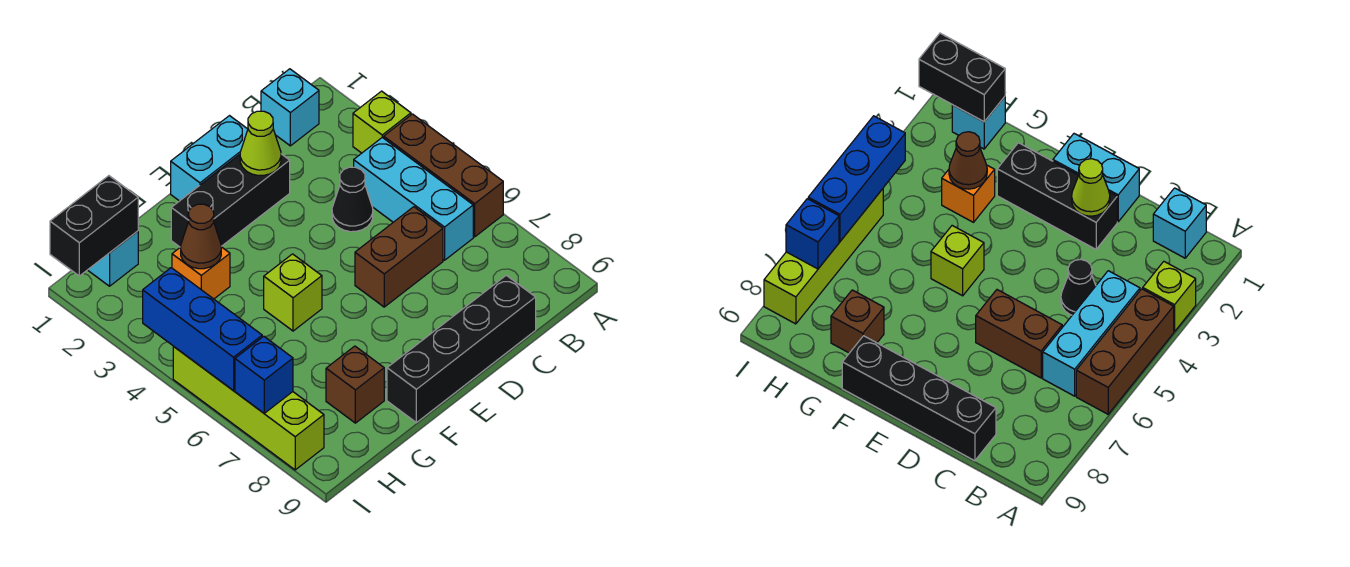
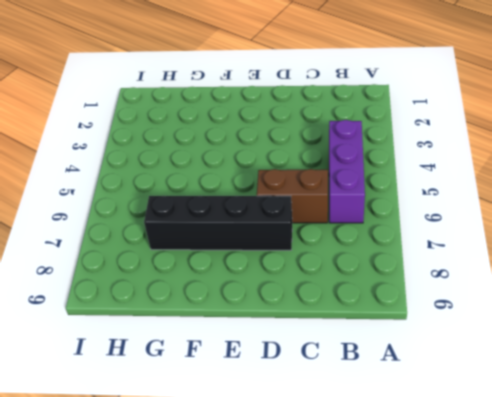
purple 1x3 brick [329,120,365,223] -> cyan 1x3 brick [354,137,473,260]
black 1x4 brick [144,196,292,250] -> black 1x4 brick moved to [387,275,536,423]
none -> lime 1x1 brick [353,91,411,153]
none -> brown 1x3 brick [384,114,503,237]
none -> cyan 1x1 brick [261,69,319,146]

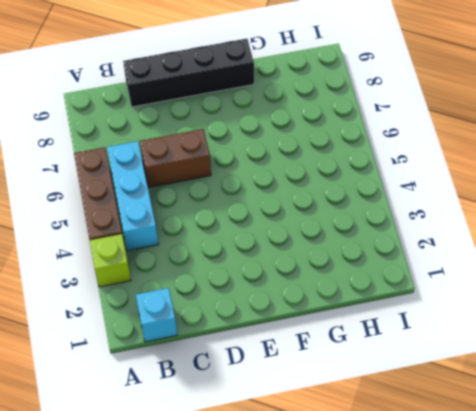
none -> black 1x1 cone [332,167,373,232]
none -> cyan 1x2 brick [171,116,248,201]
none -> black 1x3 brick [171,154,290,247]

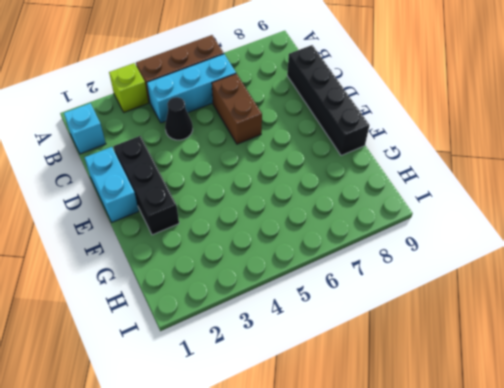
none -> lime 1x1 brick [264,254,322,331]
none -> orange 1x1 brick [172,247,230,299]
none -> brown 1x1 brick [326,346,384,423]

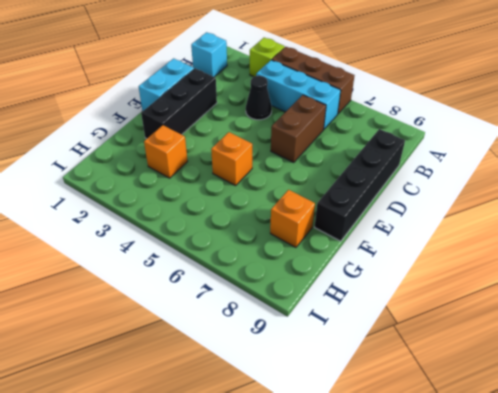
orange 1x1 brick [211,132,252,186] -> lime 1x1 brick [264,254,322,331]
orange 1x1 brick [270,190,315,247] -> brown 1x1 brick [326,346,384,423]
none -> cyan 1x1 brick [88,231,138,286]
none -> lime 1x4 brick [173,347,324,470]
none -> lime 1x1 cone [240,111,281,175]

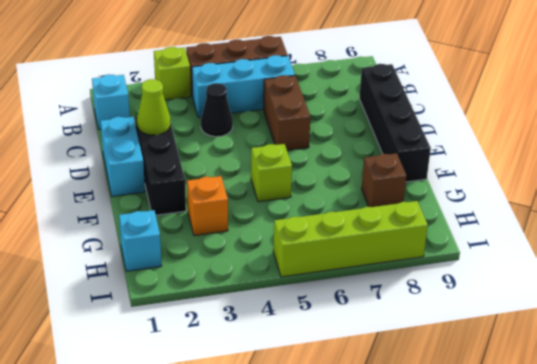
none -> brown 1x1 cone [181,204,221,269]
none -> black 1x2 brick [50,176,138,276]
none -> blue 1x3 brick [143,268,262,390]

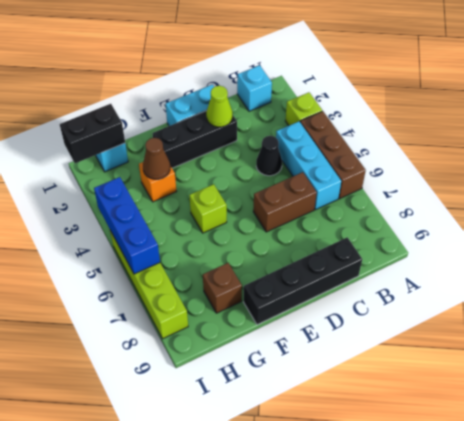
none -> blue 1x1 brick [235,336,293,413]

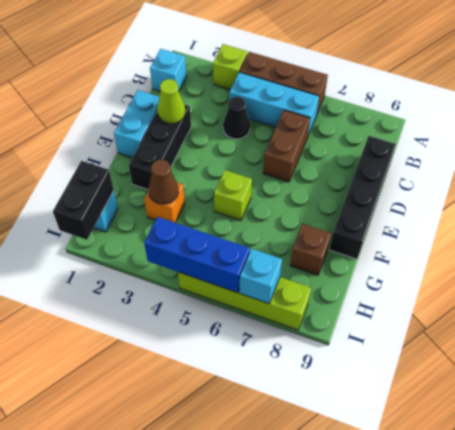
cyan 1x1 brick [239,249,282,304] -> blue 1x1 brick [235,336,293,413]

